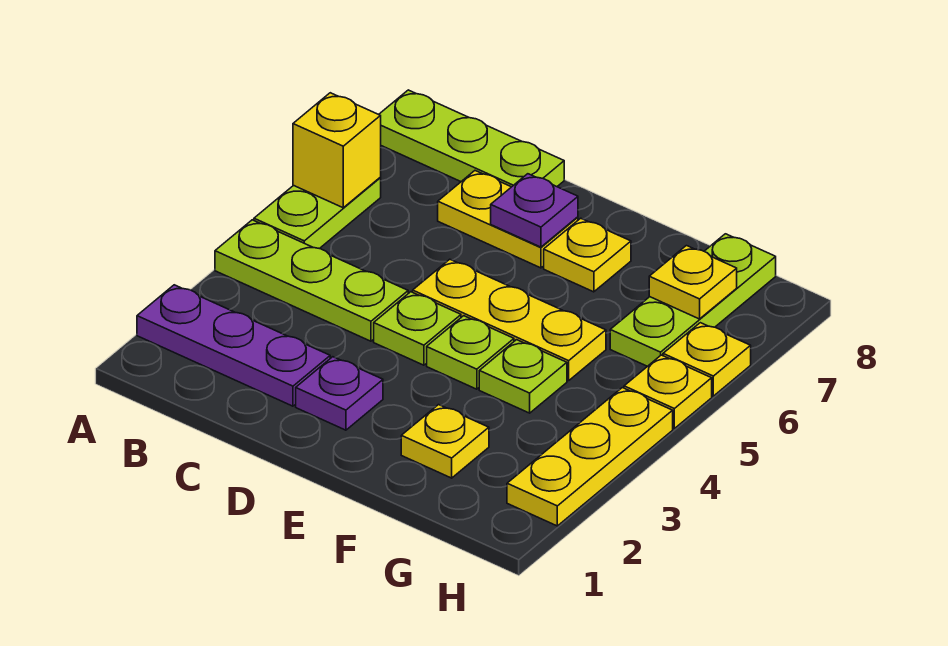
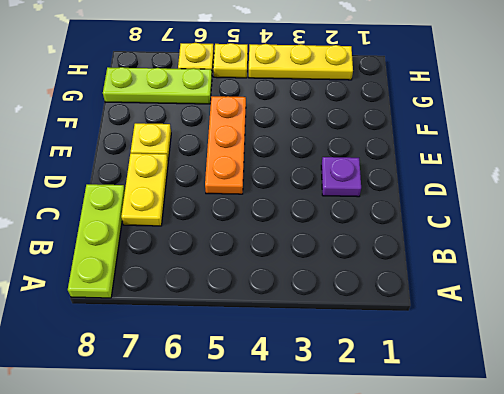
orange 1x3 plate [205,96,246,194] -> yellow 1x3 plate [413,259,606,381]
none -> purple 1x3 plate [137,285,330,406]
none -> lime 1x3 plate [215,220,408,341]
none -> lime 1x2 plate [254,178,381,249]

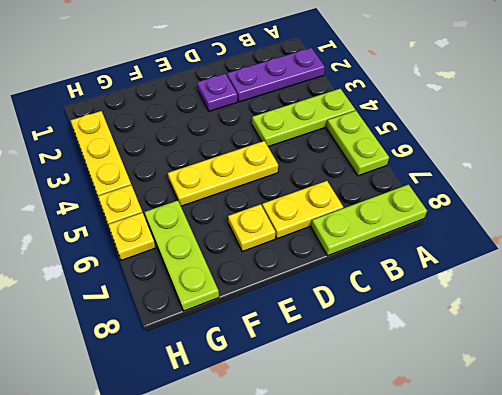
none -> lime 1x1 plate [374,292,461,365]
none -> lime 1x1 plate [427,316,514,389]
none -> yellow 1x1 plate [401,405,489,478]

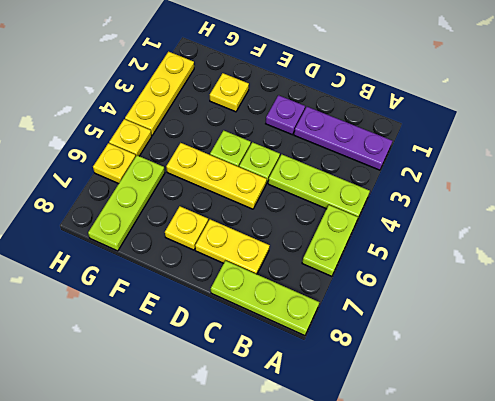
none -> lime 1x1 plate [479,340,567,413]
none -> yellow 1x1 brick [293,93,381,208]
none -> purple 1x1 plate [491,174,578,247]

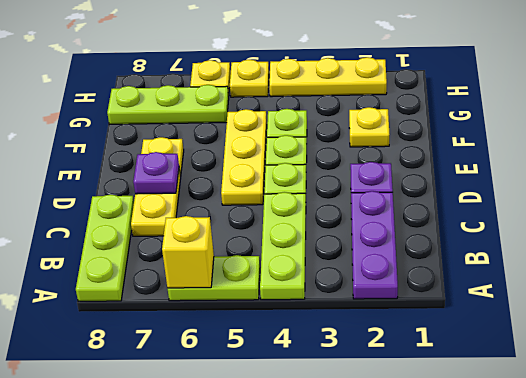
none -> yellow 1x1 plate [649,246,737,319]

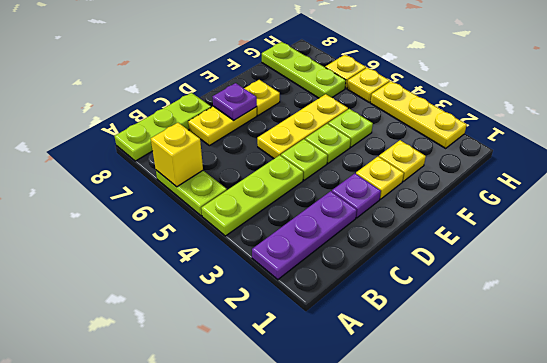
yellow 1x1 plate [356,157,404,199] -> yellow 1x1 plate moved to [649,246,737,319]

